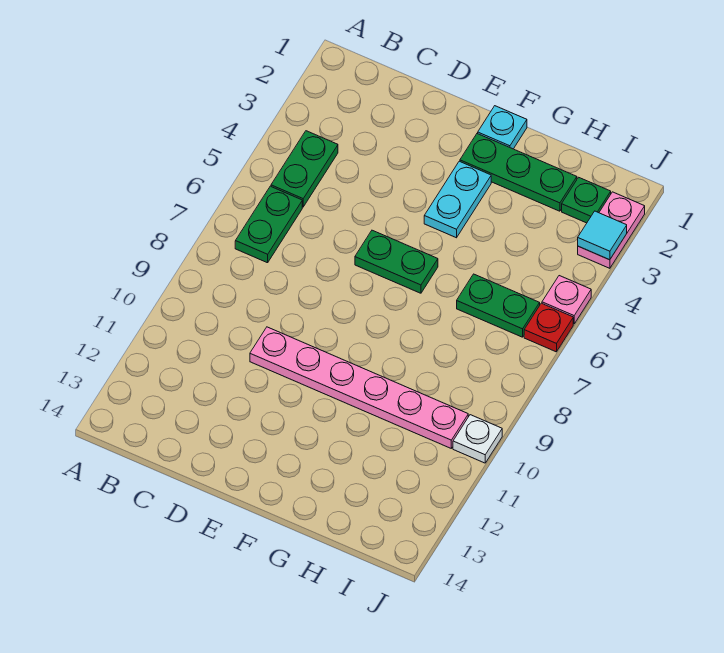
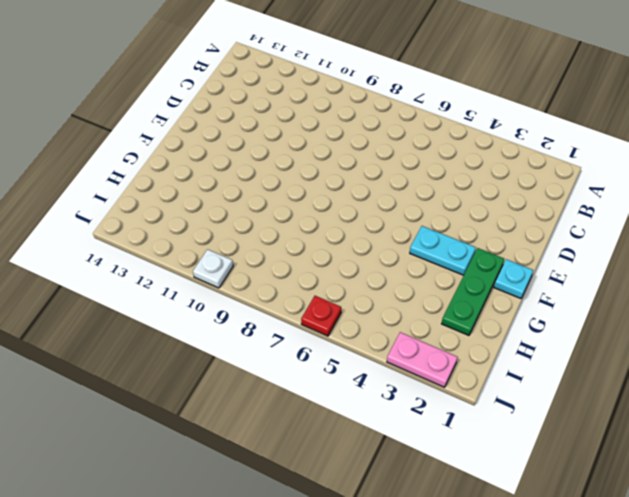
none -> green 1x2 plate [271,131,338,207]
none -> green 1x2 plate [235,186,302,263]
none -> pink 1x6 plate [250,327,468,448]

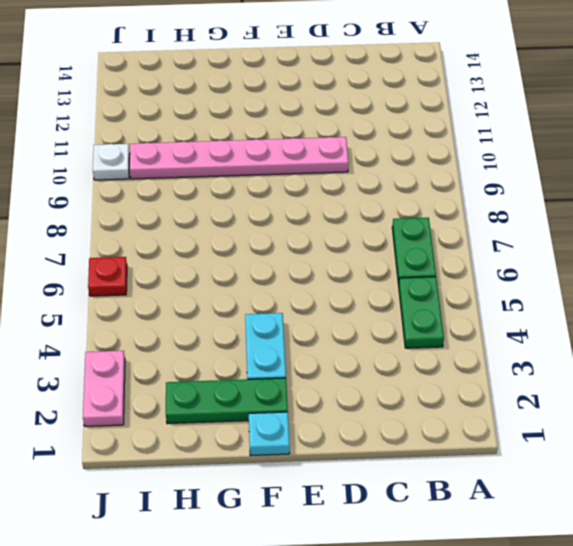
none -> green 1x2 plate [355,230,438,293]
none -> green 1x2 plate [457,274,540,337]
none -> green 1x1 plate [562,177,611,223]

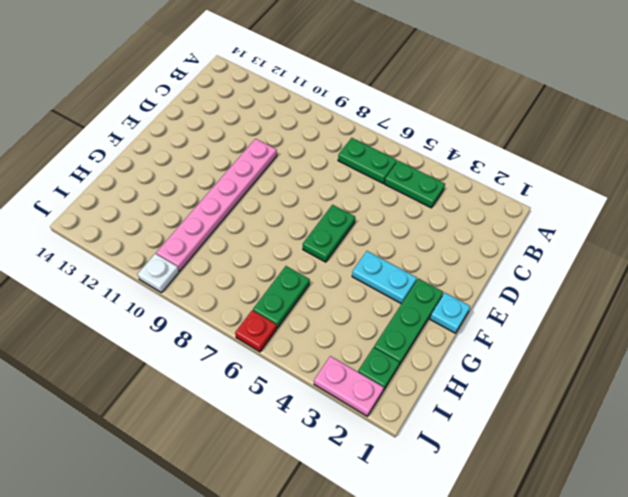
none -> pink 1x1 plate [542,276,591,324]
none -> cyan 1x1 tile [578,211,627,260]

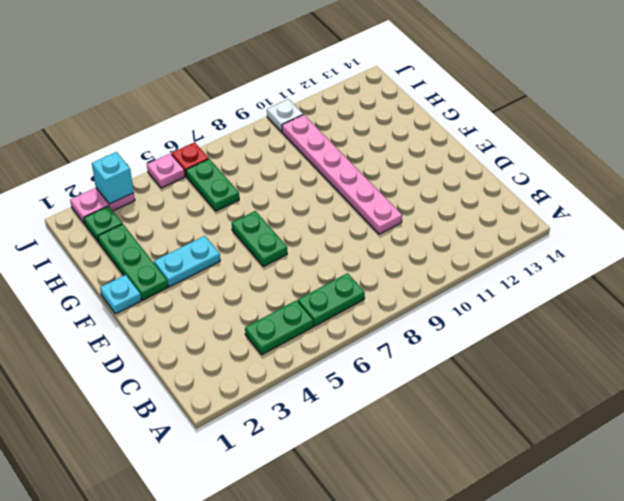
cyan 1x1 brick [92,152,134,204] -> cyan 1x1 tile [578,211,627,260]

